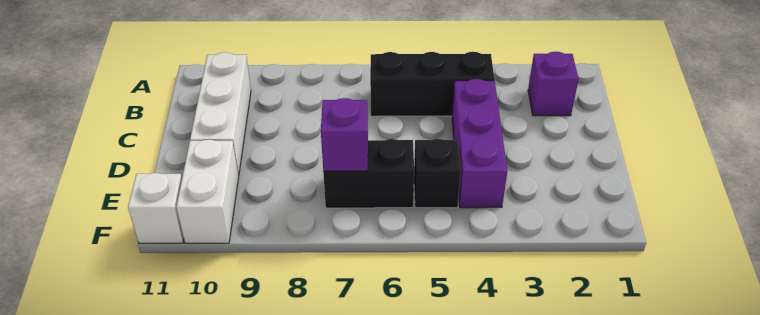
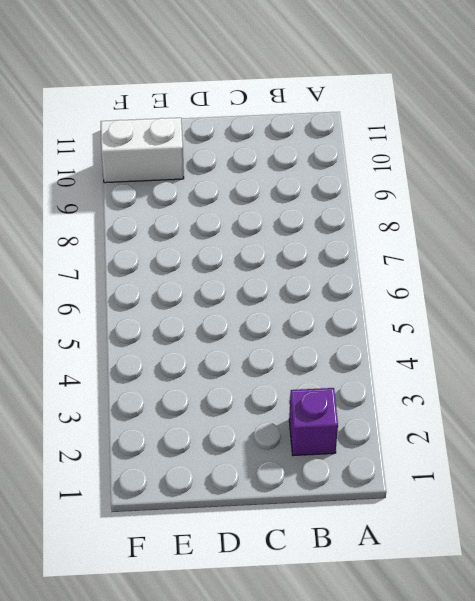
none -> black 1x3 brick [370,52,495,116]
none -> white 1x3 brick [190,52,251,176]

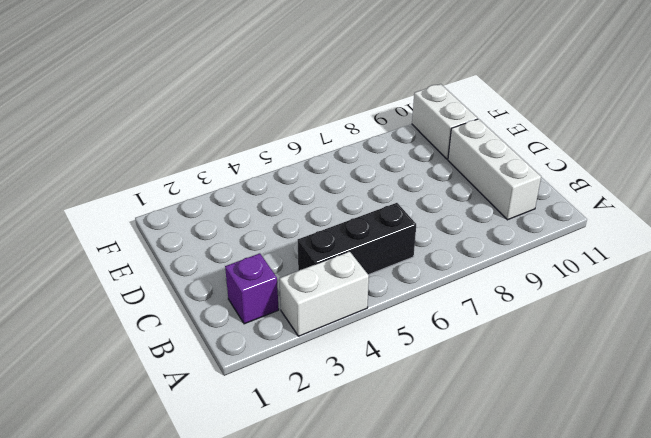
white 1x2 brick [280,251,369,336] -> none
none -> purple 1x3 brick [452,79,507,208]
none -> black 1x1 brick [414,139,461,208]

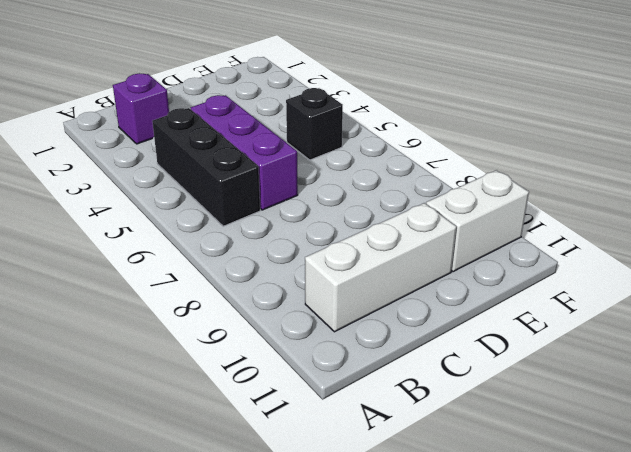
purple 1x3 brick [191,95,298,210] -> purple 1x3 brick turned to [452,79,507,208]
none -> black 1x2 brick [323,139,414,208]
none -> white 1x1 brick [128,173,184,243]

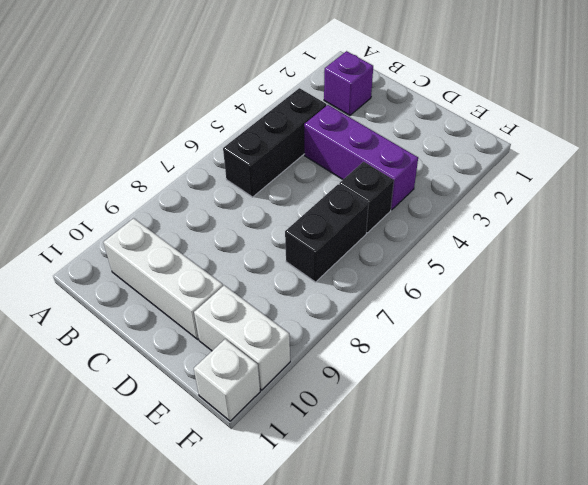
none -> purple 1x1 brick [321,98,368,171]

